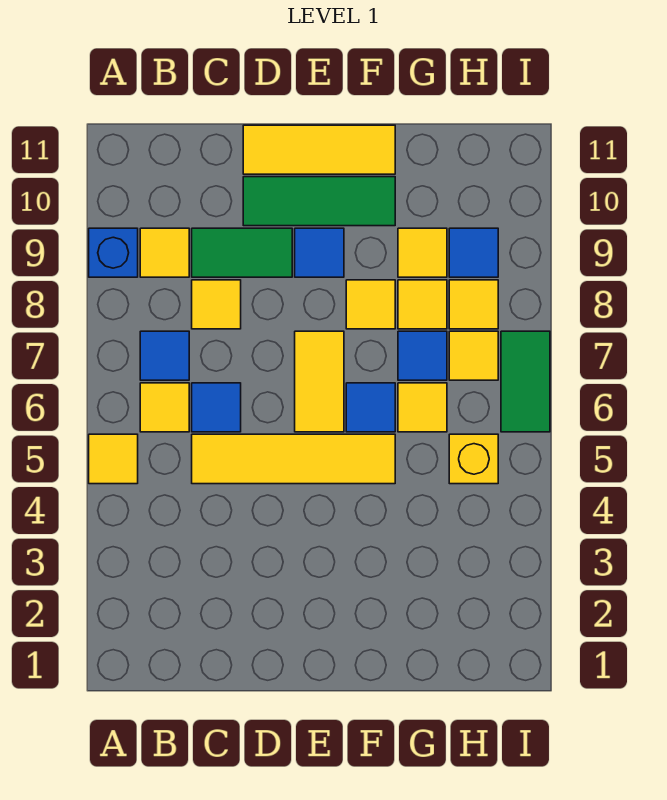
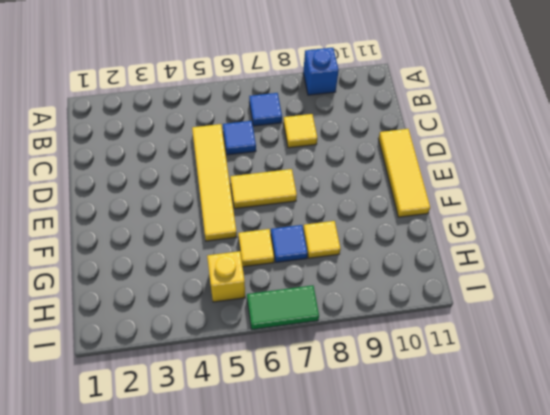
none -> yellow 1x1 tile [89,434,138,484]
none -> yellow 1x1 tile [140,383,189,432]
none -> yellow 1x1 tile [140,228,189,277]

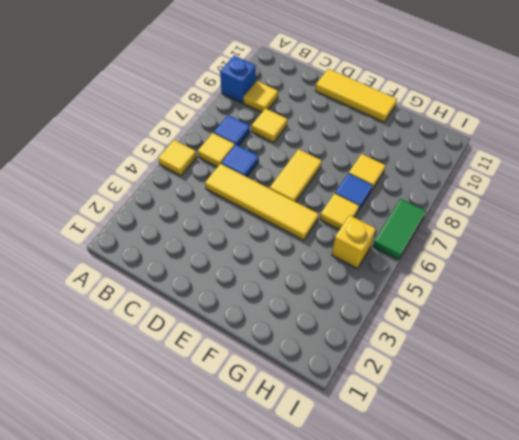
none -> green 1x2 tile [192,228,292,277]
none -> green 1x3 tile [243,177,395,226]
none -> blue 1x1 tile [295,228,344,277]

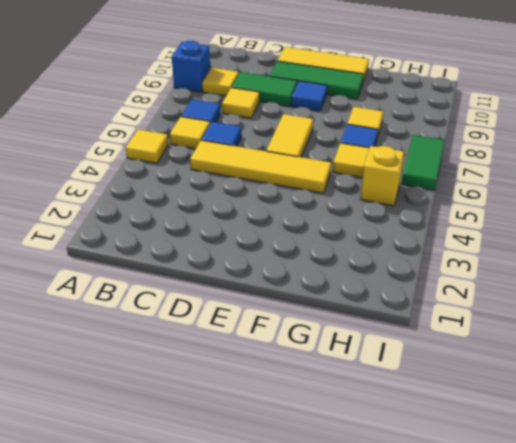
none -> blue 1x1 tile [346,383,395,432]
none -> yellow 1x1 tile [346,280,395,329]
none -> yellow 1x1 tile [398,228,447,277]

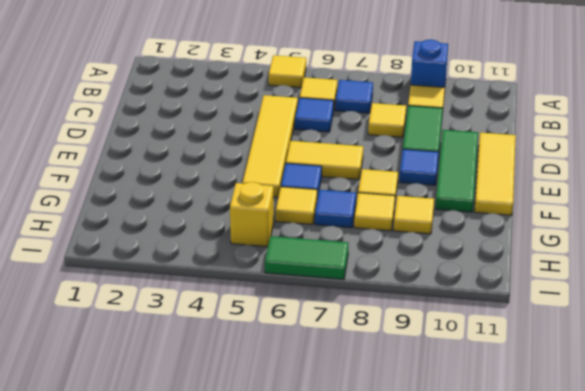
none -> yellow 1x1 tile [449,331,498,380]
none -> yellow 1x1 tile [449,280,498,329]
none -> blue 1x1 tile [449,228,498,277]

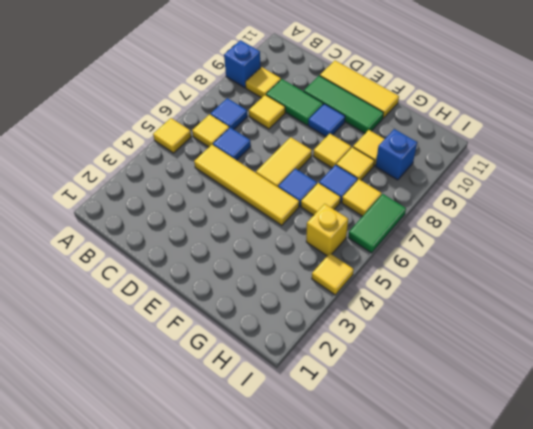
blue 1x1 brick [376,129,417,180] -> blue 1x1 tile [449,228,498,277]
yellow 1x1 tile [312,253,354,295] -> yellow 1x1 tile moved to [449,280,498,329]

